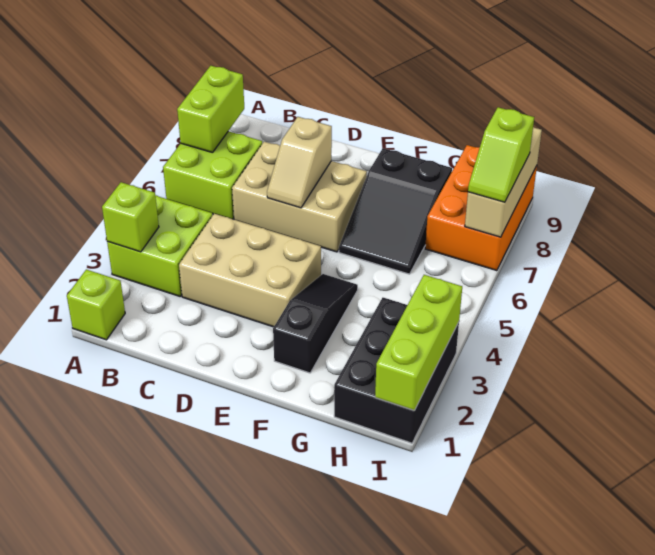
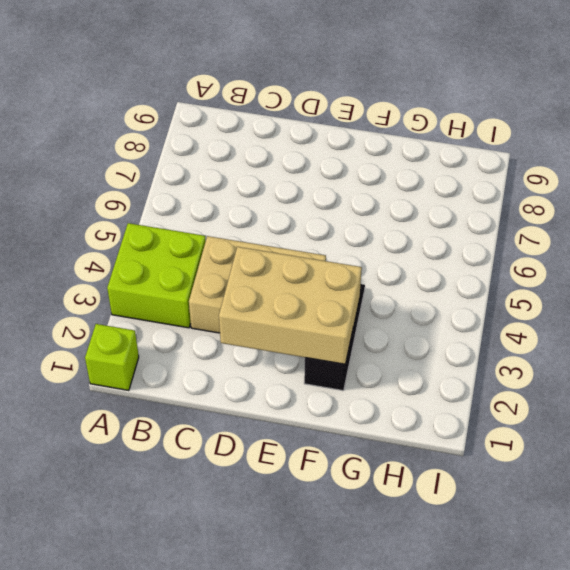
tan 2x3 brick [219,247,362,364] -> tan 2x3 brick moved to [232,142,367,252]
none -> lime 2x2 brick [163,131,262,219]
none -> black 2x3 slope [339,148,452,274]
none -> black 2x3 brick [334,298,459,443]

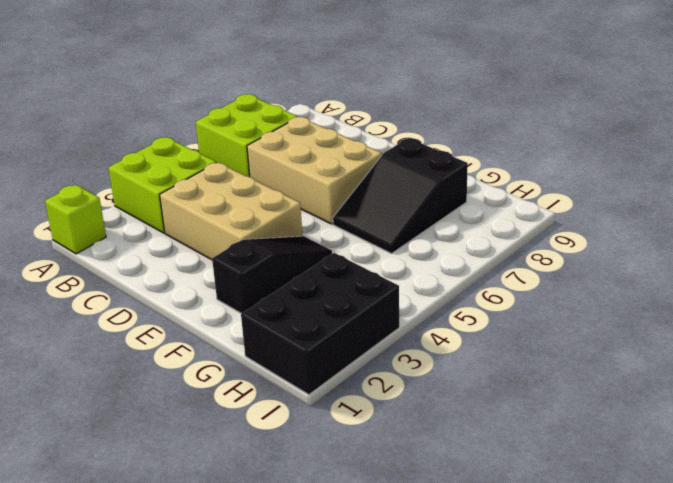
none -> orange 2x3 brick [425,145,537,271]
none -> lime 1x1 brick [102,182,159,252]
none -> lime 1x2 brick [177,66,244,153]

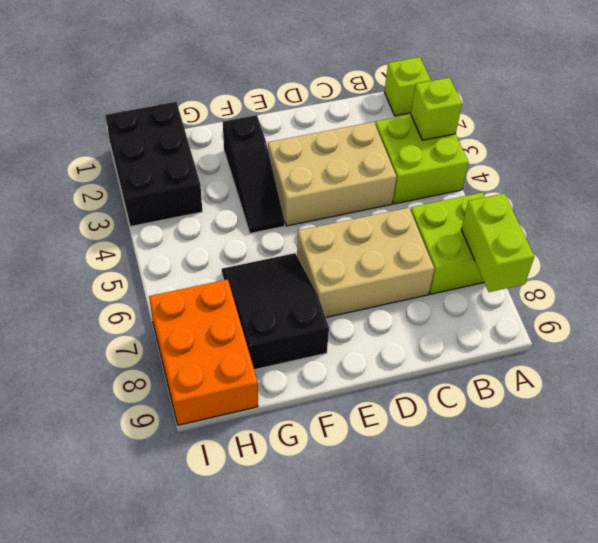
none -> tan 1x2 slope [267,117,332,208]
none -> lime 1x3 brick [375,275,462,410]
none -> tan 1x3 brick [465,127,542,237]

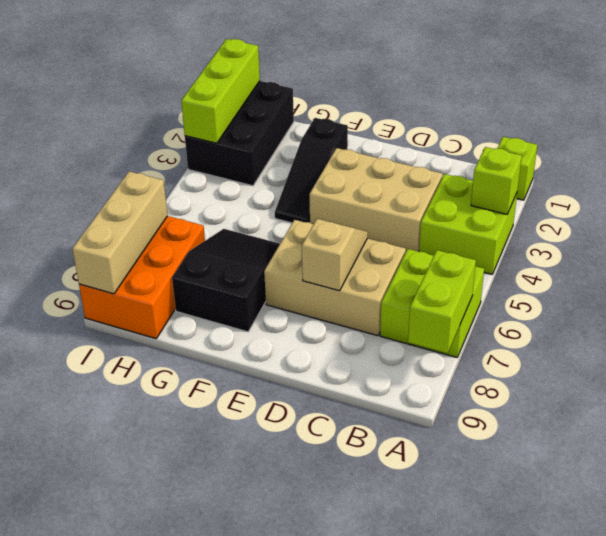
none -> lime 1x2 slope [468,107,534,202]

